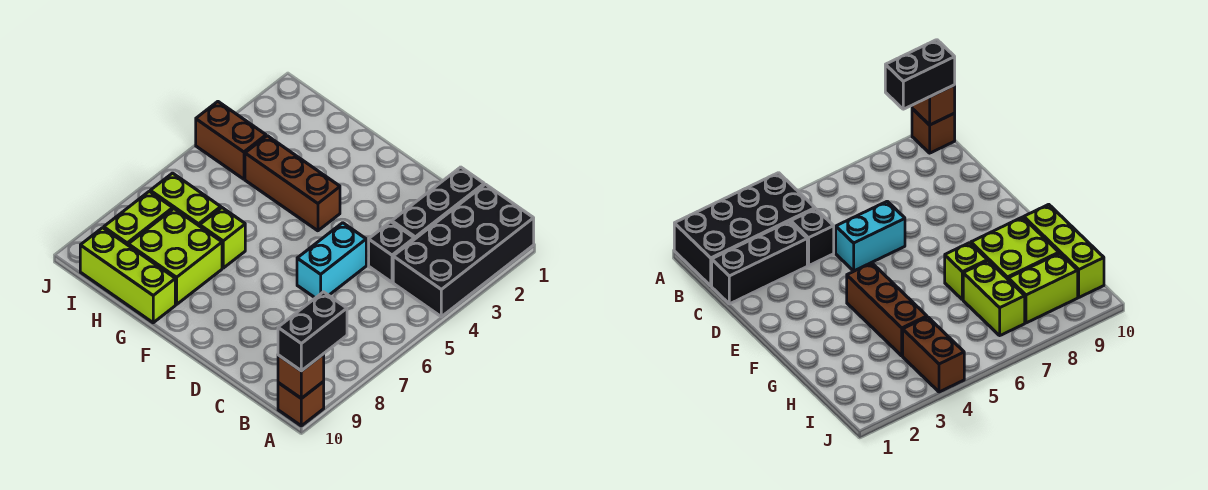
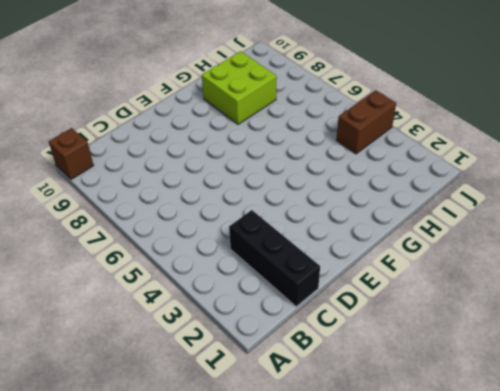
none -> black 2x4 brick [393,184,534,317]
none -> black 1x1 brick [369,222,414,282]
none -> cyan 1x2 brick [297,223,366,298]

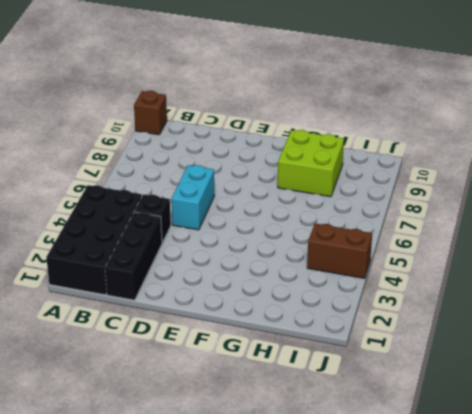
none -> brown 1x3 brick [245,136,340,231]
none -> lime 1x1 brick [200,208,245,268]
none -> lime 1x3 brick [80,228,175,323]

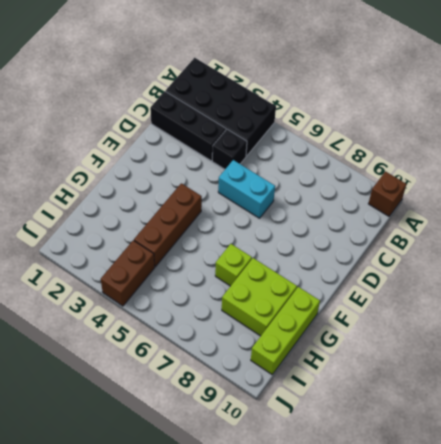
none -> lime 1x2 brick [150,173,221,226]
none -> lime 1x2 brick [104,191,173,245]
none -> brown 1x1 brick [278,354,324,398]

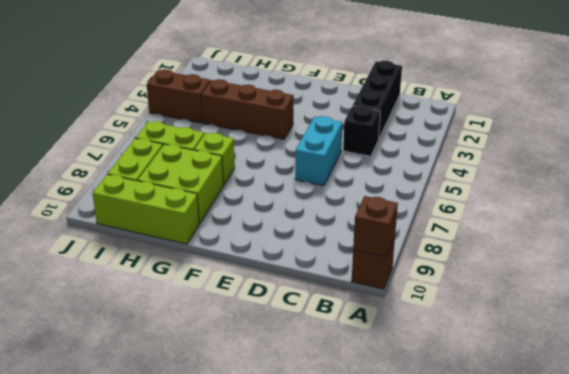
none -> black 2x4 brick [393,184,534,317]
none -> black 1x2 brick [278,292,347,371]

